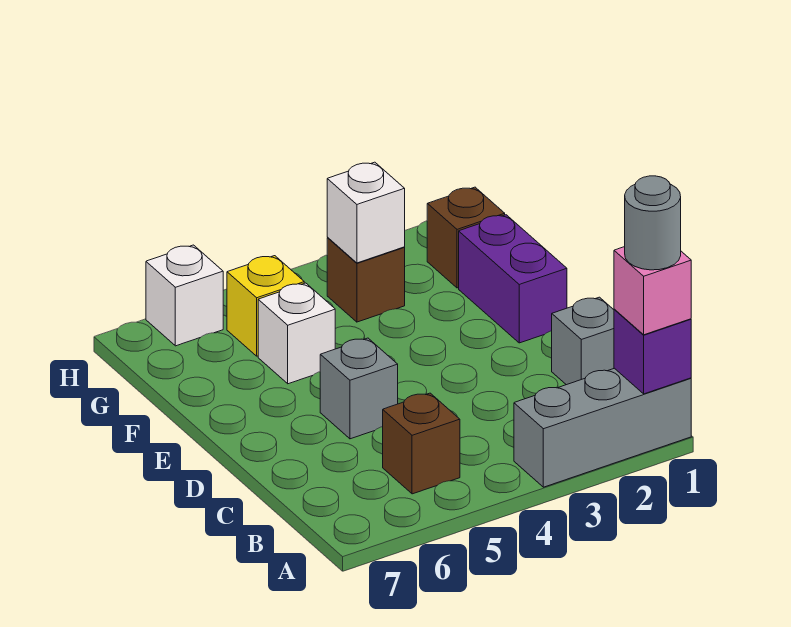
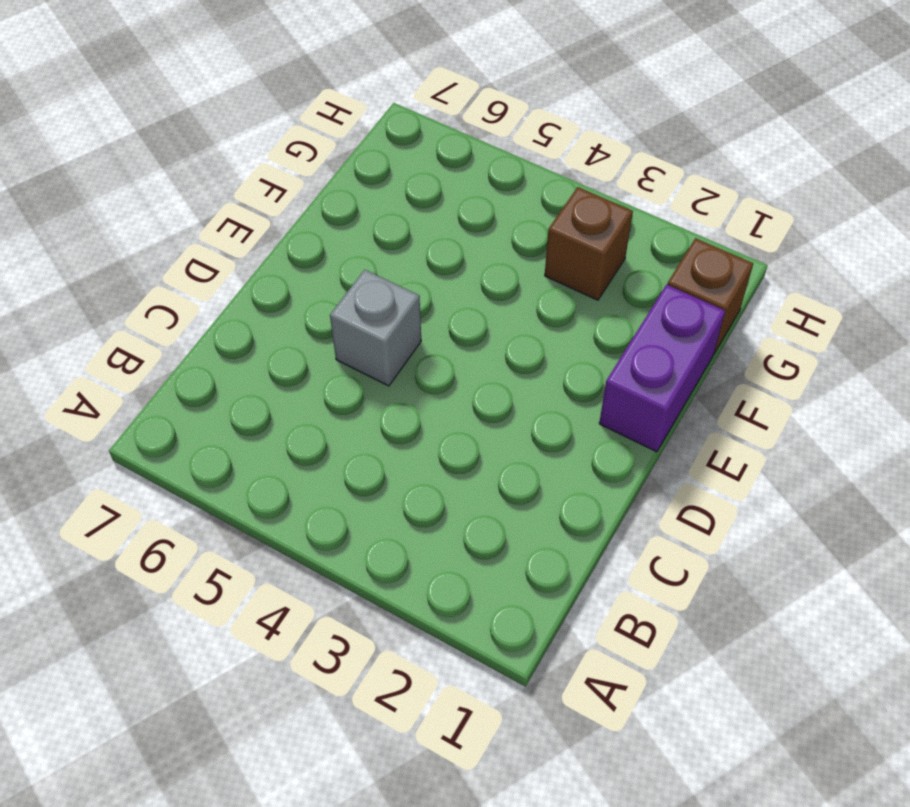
none -> grey 1x3 brick [514,368,691,487]
none -> brown 1x1 brick [383,393,460,494]
none -> grey 1x1 brick [552,297,614,385]

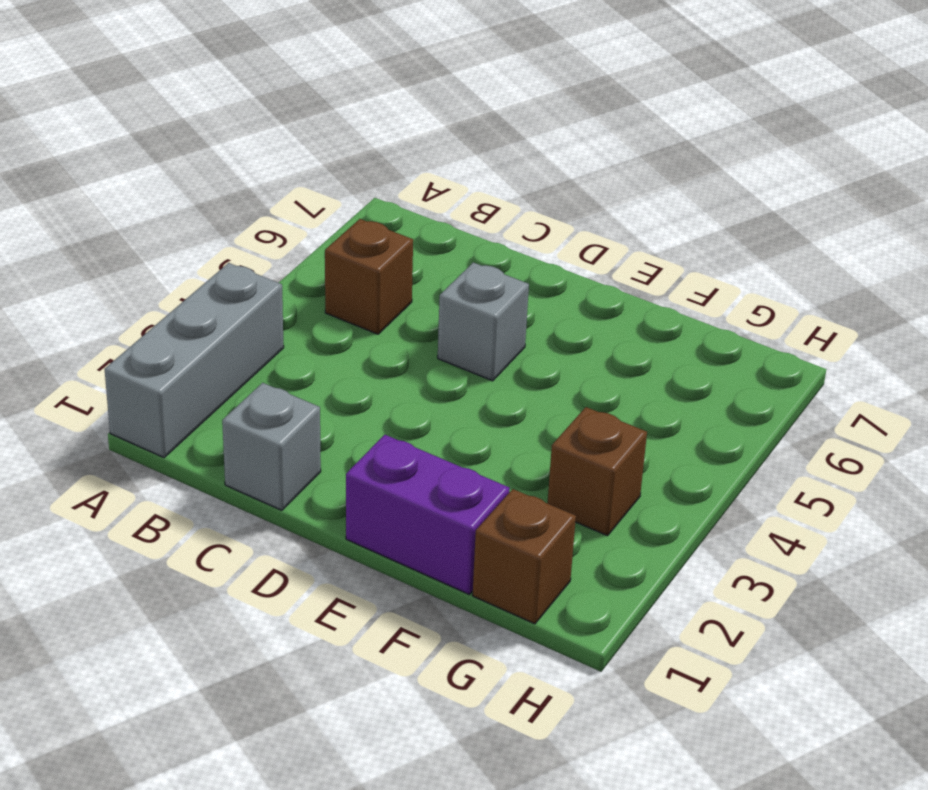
none -> white 1x1 brick [258,283,335,384]
none -> yellow 1x1 brick [227,256,304,356]
none -> white 1x1 brick [146,245,223,346]

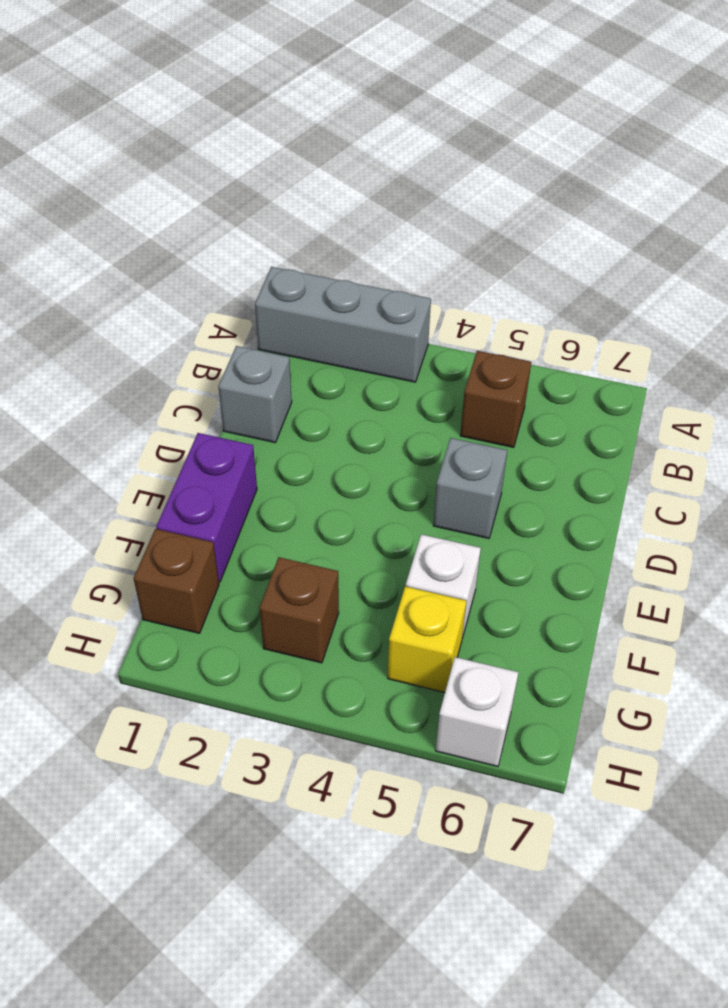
none -> purple 1x1 brick [614,309,691,394]
none -> white 1x1 brick [327,162,405,263]
none -> pink 1x1 brick [614,247,691,335]

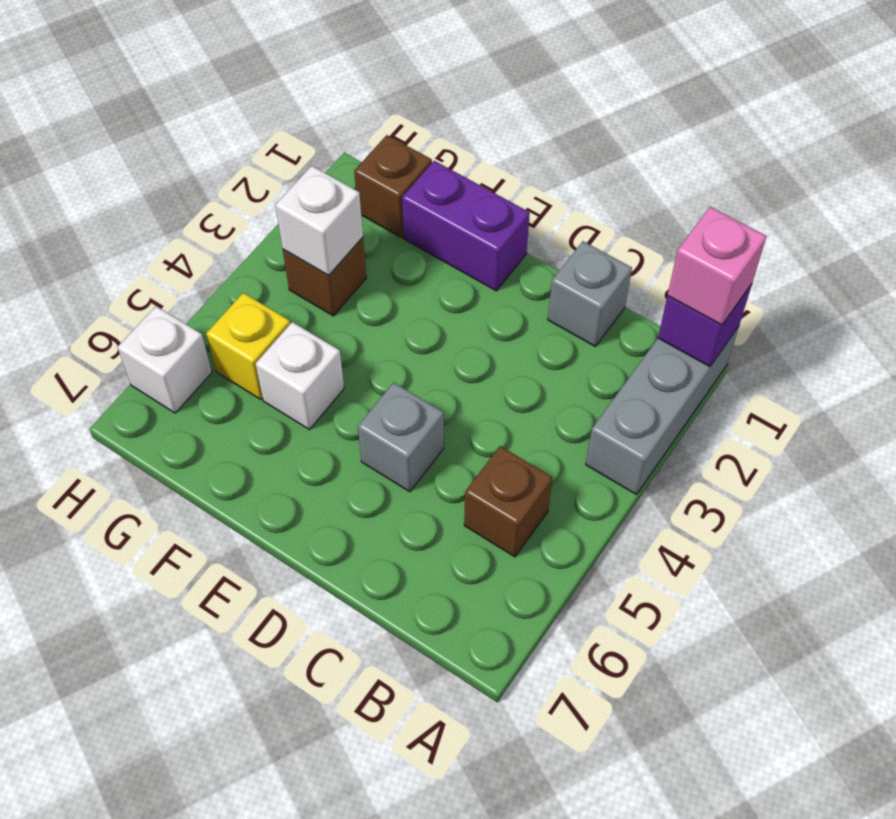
none -> grey 1x1 round brick [625,176,681,270]

